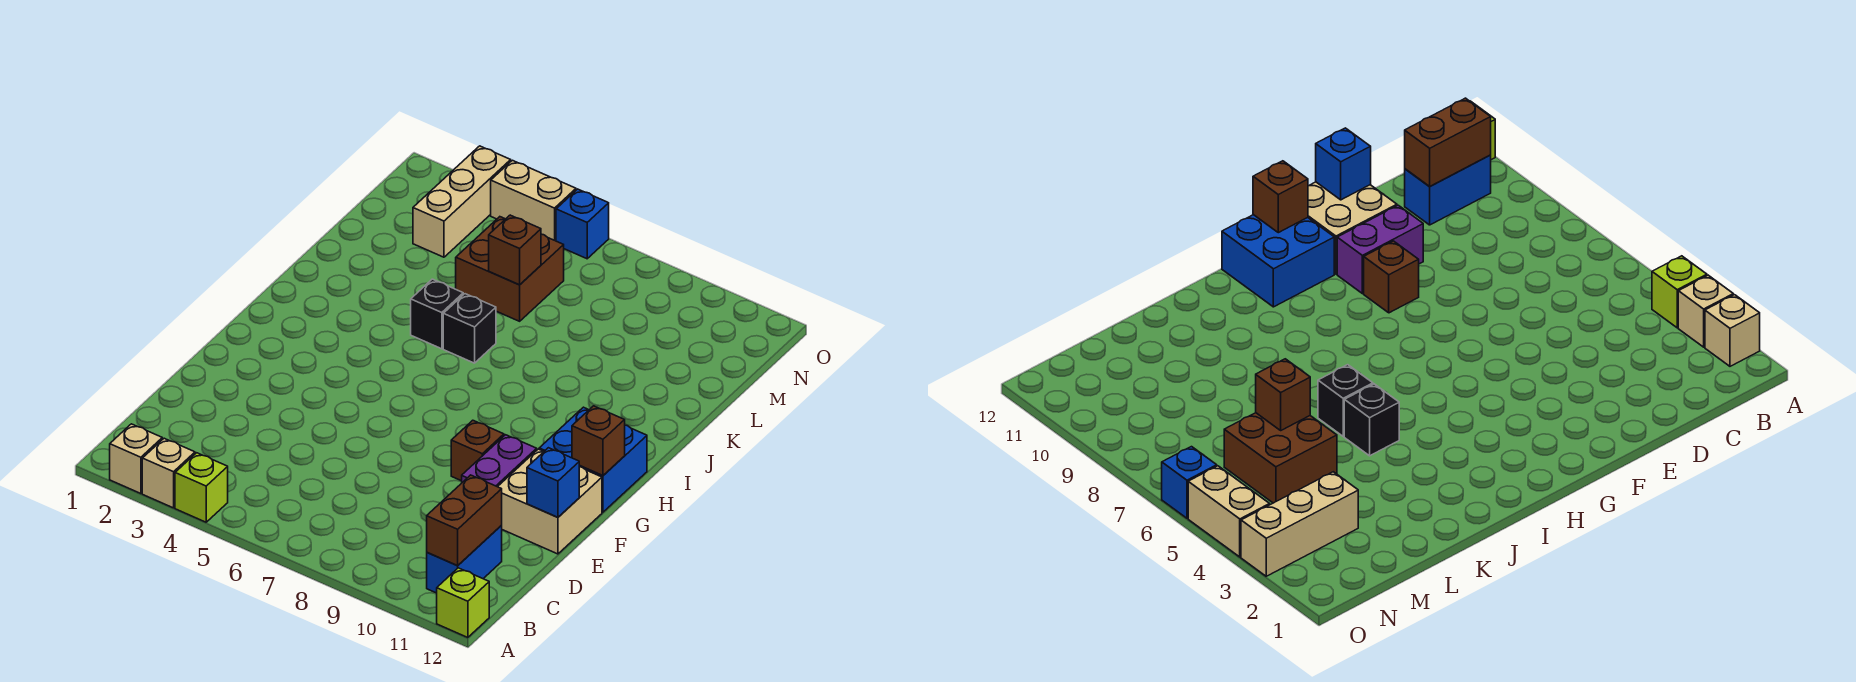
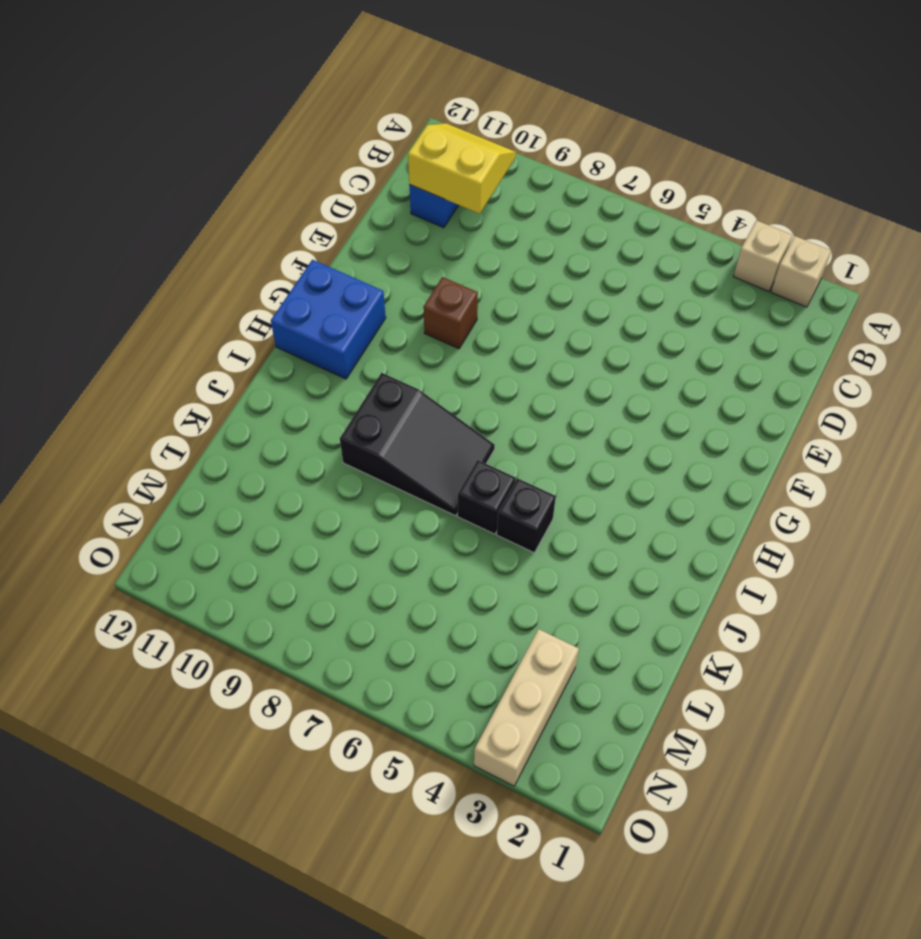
yellow 2x2 slope [408,123,516,214] -> brown 1x2 brick [427,475,502,566]
black 2x3 slope [340,373,495,516] -> none
none -> lime 1x1 brick [175,453,228,522]
none -> lime 1x1 brick [437,568,489,638]
none -> purple 1x2 brick [462,435,537,487]

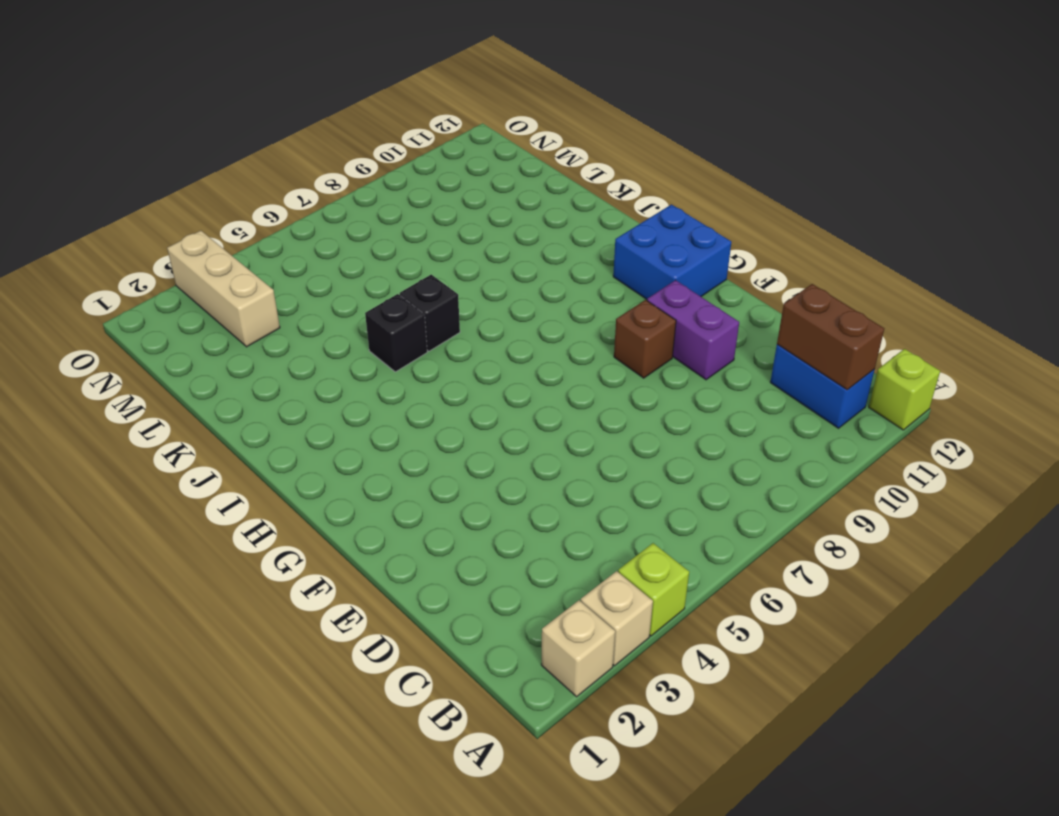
none -> tan 2x2 brick [498,449,602,554]
none -> brown 2x2 brick [456,217,564,321]
none -> tan 1x2 brick [491,160,576,241]

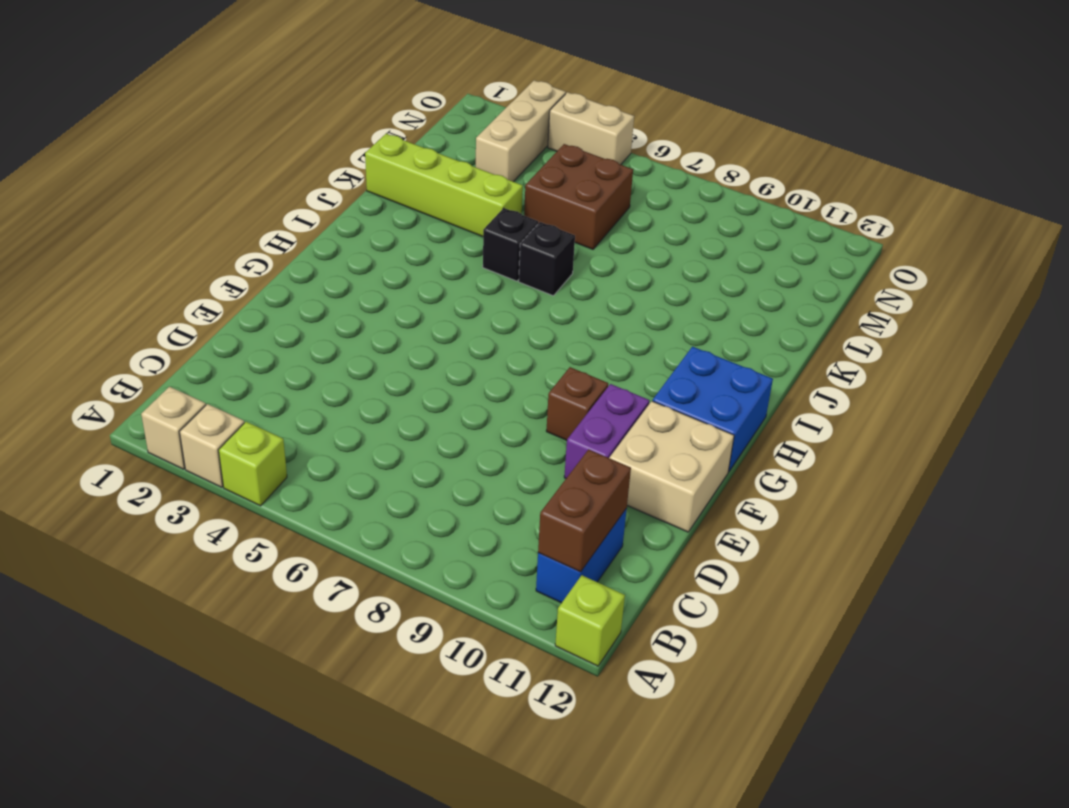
lime 1x4 brick [365,134,523,237] -> none
none -> blue 1x1 brick [556,189,609,259]
none -> blue 1x1 brick [527,448,579,517]
none -> brown 1x1 brick [572,406,625,475]

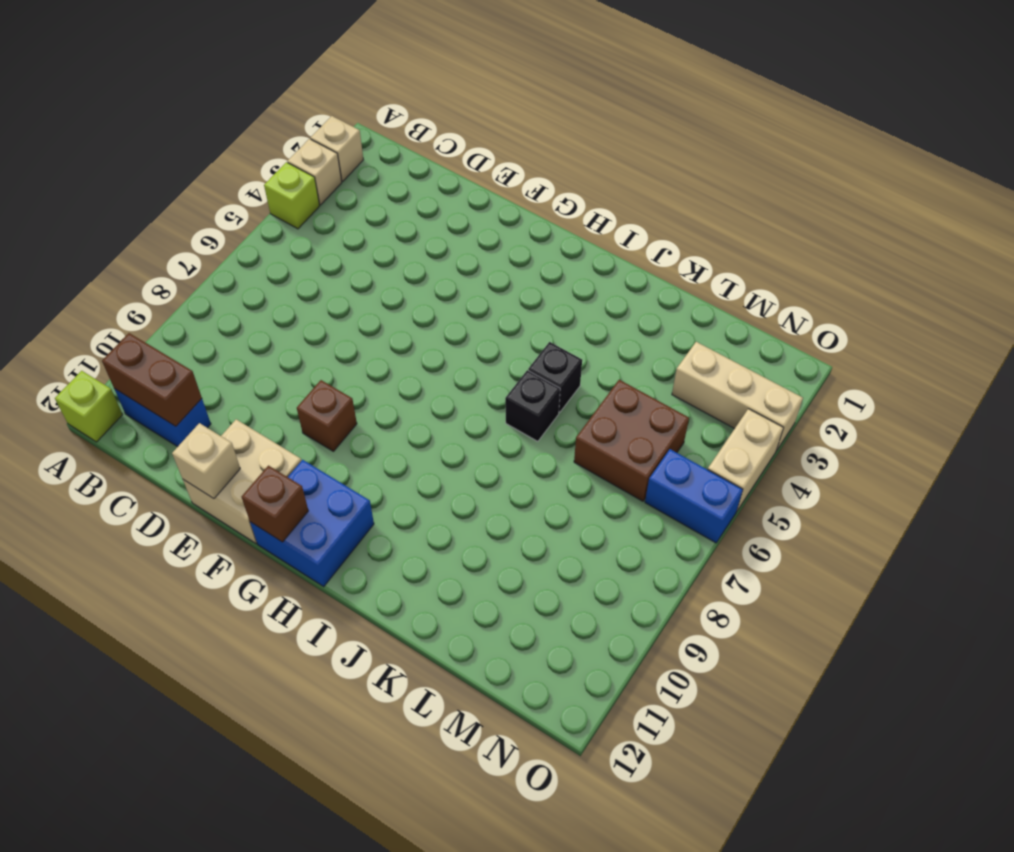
tan 1x1 brick [172,423,240,499] -> blue 1x1 brick [527,448,579,517]
blue 1x2 brick [645,449,743,543] -> blue 1x1 brick [556,189,609,259]
none -> purple 1x2 brick [462,435,537,487]
none -> brown 1x1 brick [489,215,541,285]

